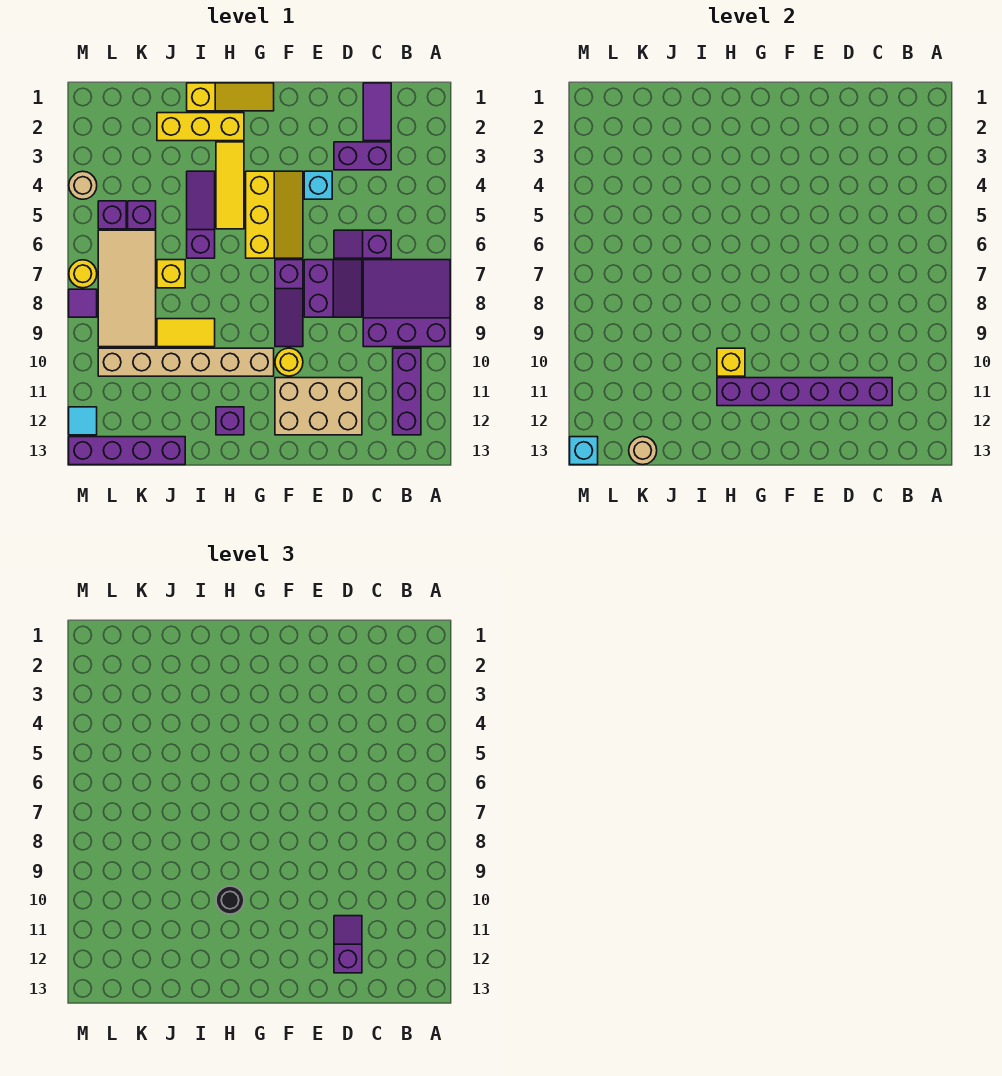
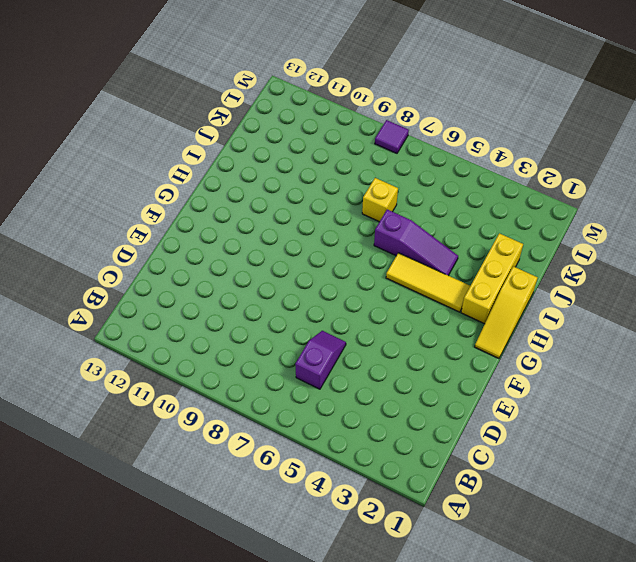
none -> purple 3x3 slope [363,260,450,347]
none -> purple 1x3 brick [393,348,421,435]
none -> purple 1x2 tile [363,83,391,141]
none -> purple 1x2 brick [334,142,391,170]

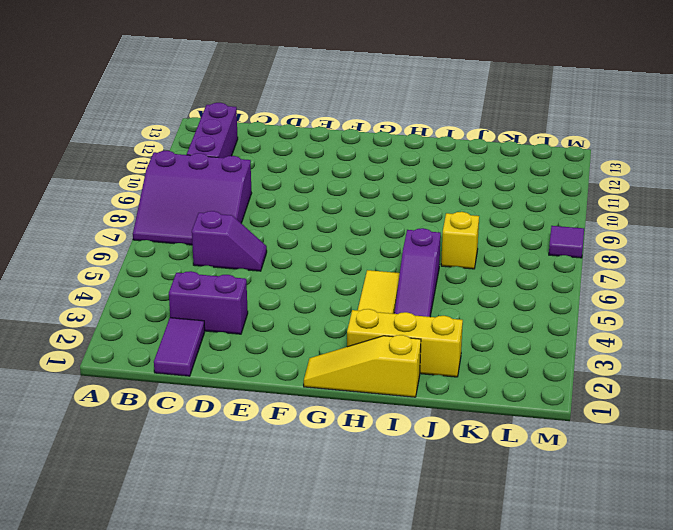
none -> purple 2x2 slope [304,260,362,317]
none -> tan 2x3 brick [275,378,362,435]
none -> cyan 1x1 brick [304,171,332,199]
none -> yellow 2x3 slope [246,171,303,258]

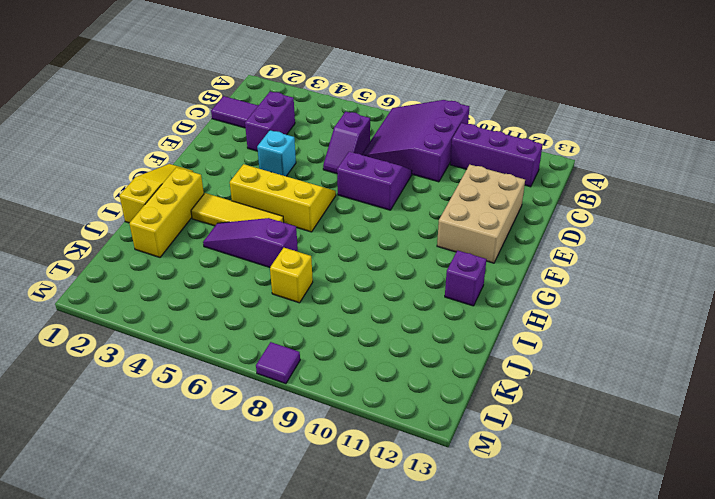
none -> purple 1x3 slope [275,260,303,347]
none -> yellow 1x1 round brick [275,348,303,376]
none -> tan 1x6 brick [98,348,274,376]
none -> yellow 1x2 tile [157,319,215,347]

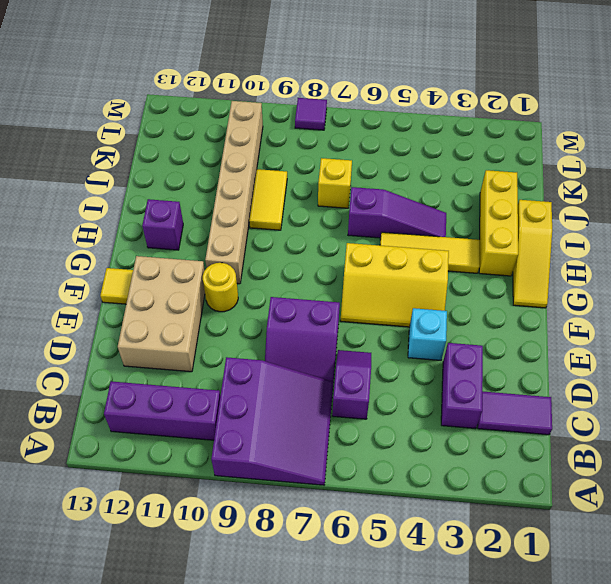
yellow 1x1 tile [100,268,133,304] -> none
none -> purple 1x3 slope [275,260,303,347]
none -> purple 1x4 brick [69,437,185,465]
none -> purple 1x1 brick [128,201,156,229]
none -> tan 2x4 tile [98,230,156,347]

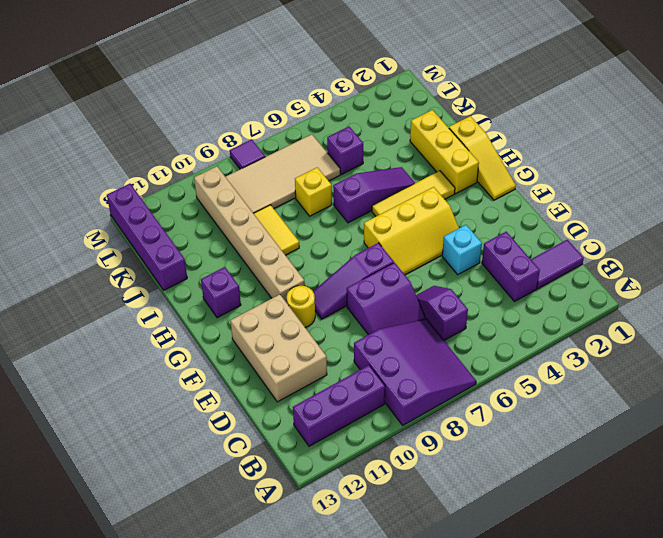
none -> purple 1x1 brick [98,201,126,229]
none -> tan 1x1 round brick [69,171,97,199]
none -> yellow 1x1 round brick [69,260,97,288]
none -> cyan 1x1 tile [69,407,97,435]

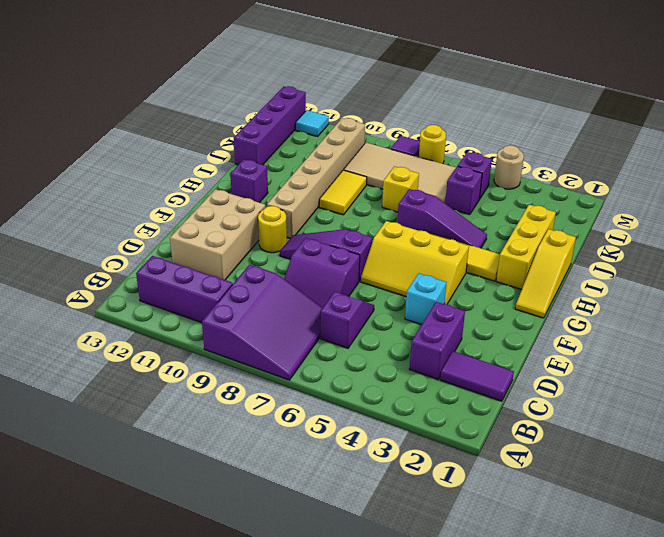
none -> purple 1x6 brick [717,378,892,406]
none -> yellow 1x1 brick [717,348,745,376]
none -> tan 1x1 round brick [629,437,657,465]
none -> cyan 1x1 brick [570,437,598,465]

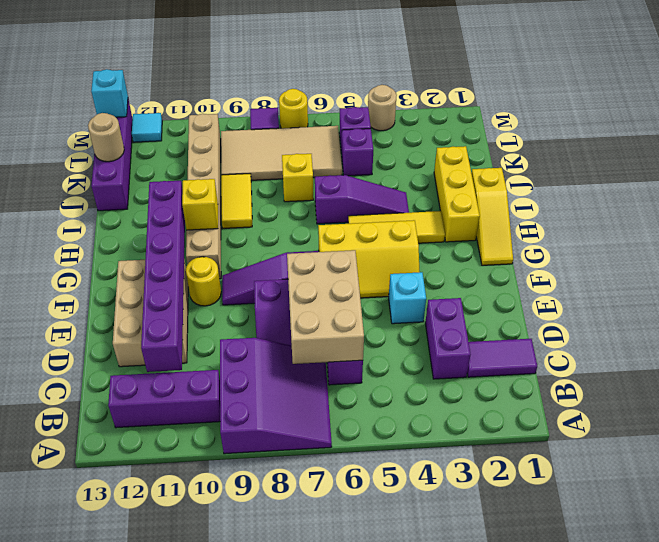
tan 2x3 brick [287,250,364,364] -> none
none -> purple 1x1 brick [216,407,244,435]
none -> purple 1x2 slope [334,916,362,973]
none -> black 1x1 round brick [216,886,244,914]

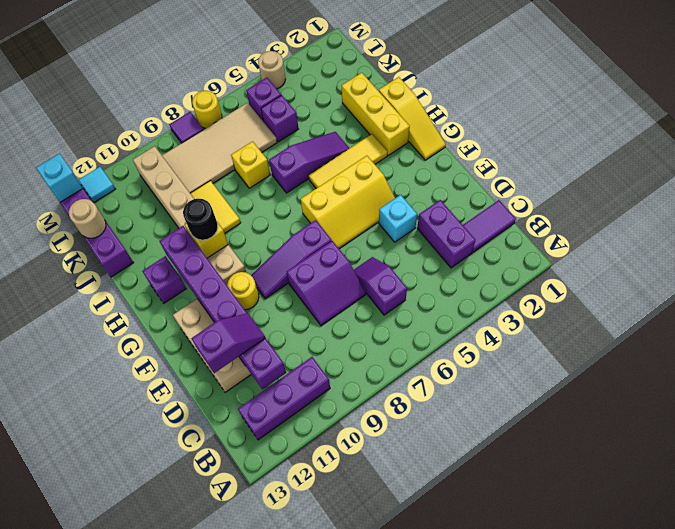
none -> purple 3x3 slope [363,260,450,347]

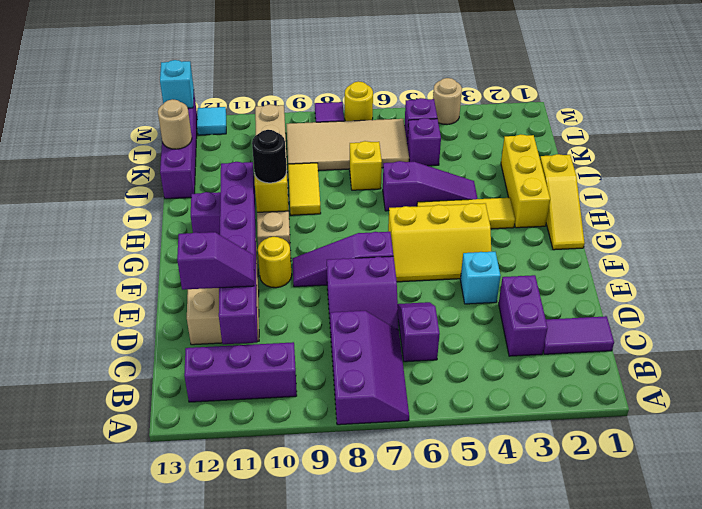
purple 2x3 slope [330,311,409,425] -> purple 3x3 slope [363,260,450,347]

